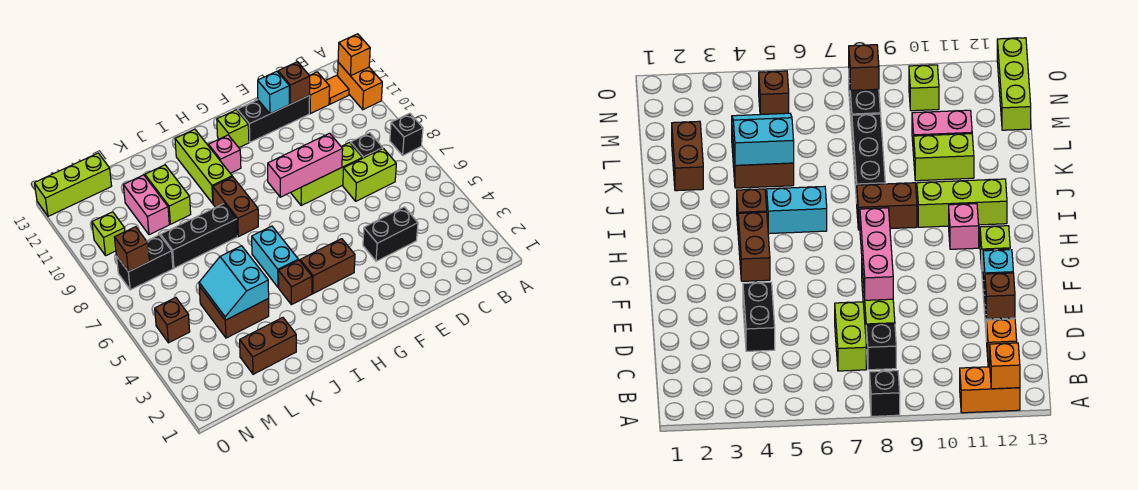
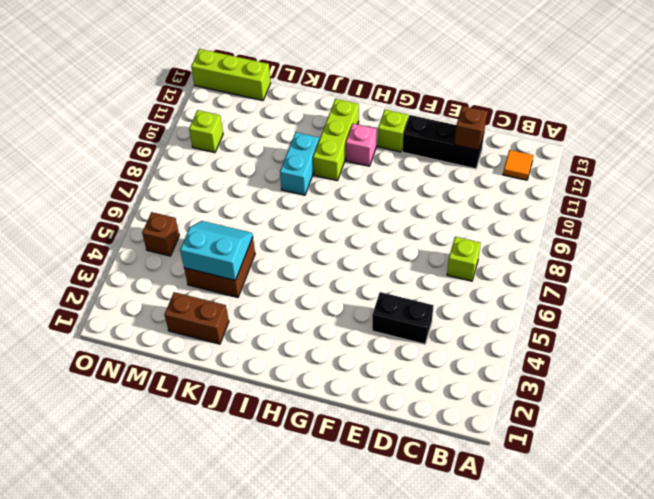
lime 1x1 brick [447,237,481,281] -> lime 1x2 brick [343,148,396,201]
cyan 1x2 brick [280,132,319,195] -> cyan 1x2 brick moved to [252,226,298,287]
cyan 2x2 slope [180,221,253,280] -> cyan 2x2 slope turned to [199,246,269,320]
none -> black 1x1 brick [390,113,423,155]
none -> orange 1x2 brick [338,62,382,110]
none -> black 1x1 brick [351,133,383,158]
none -> orange 1x1 brick [309,72,330,114]

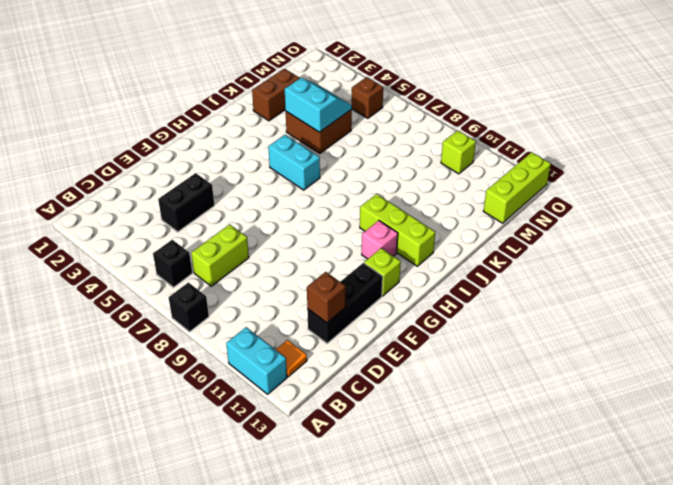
cyan 1x2 brick [226,327,287,394] -> orange 1x2 brick [338,62,382,110]
black 1x1 brick [153,240,192,287] -> black 1x1 brick moved to [351,133,383,158]
none -> orange 1x1 brick [309,72,330,114]
none -> lime 1x3 brick [291,143,362,205]
none -> brown 1x2 brick [300,239,355,294]
none -> brown 1x1 brick [278,260,312,305]

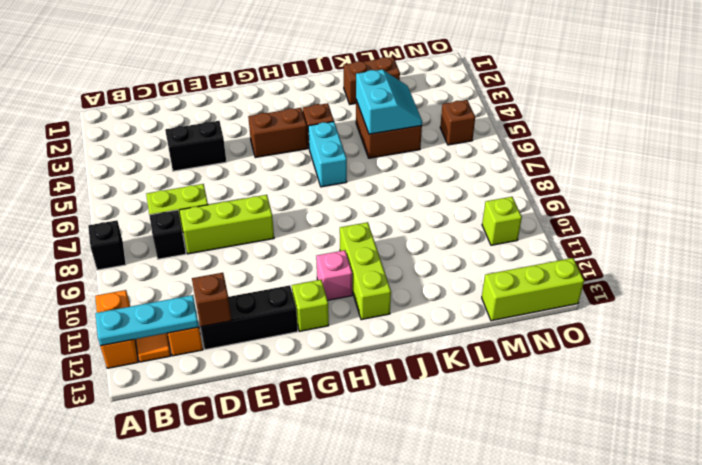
cyan 1x3 plate [95,295,199,346] -> orange 1x1 brick [338,34,370,76]
none -> brown 1x2 brick [213,177,258,237]
none -> black 1x3 brick [161,203,237,268]
none -> lime 1x2 brick [145,165,191,224]
none -> pink 1x2 brick [123,175,169,235]

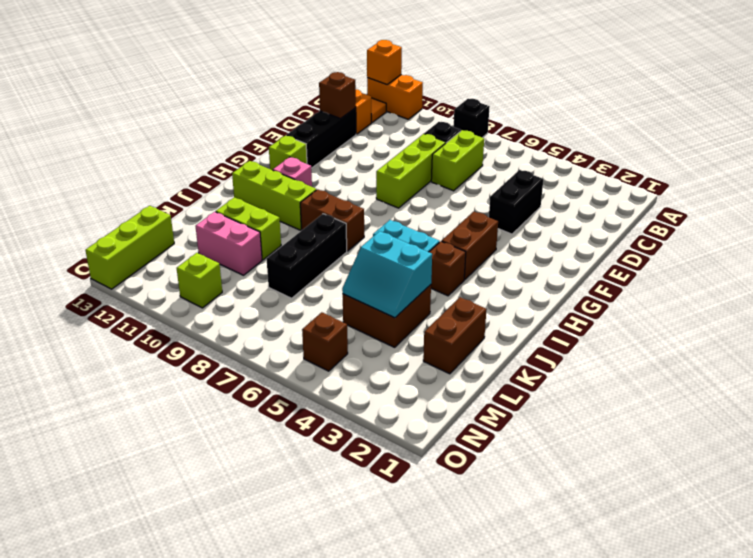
none -> black 1x2 brick [117,235,173,290]
none -> pink 1x3 brick [268,133,343,197]
none -> cyan 1x1 brick [258,71,289,114]
none -> brown 1x1 brick [114,227,149,272]

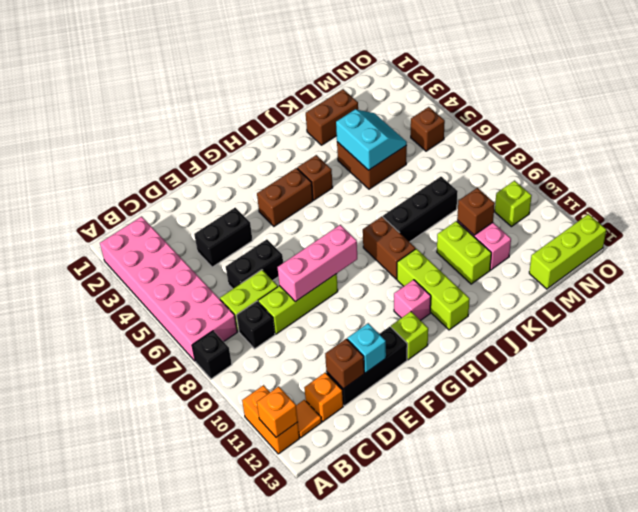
pink 2x6 brick [100,216,237,361] -> none
black 1x2 brick [226,239,283,289] -> black 1x2 brick moved to [117,235,173,290]
brown 1x1 brick [457,188,495,235] -> brown 1x1 brick moved to [114,227,149,272]
none -> cyan 1x2 brick [252,226,298,287]

